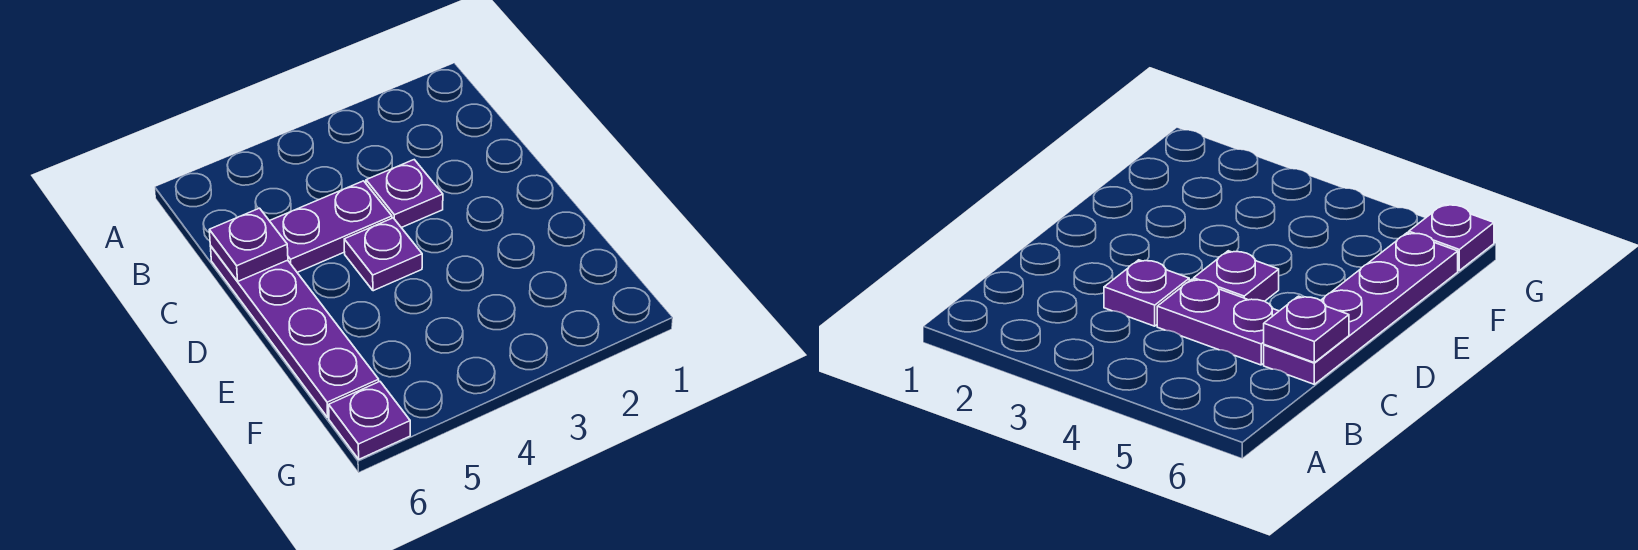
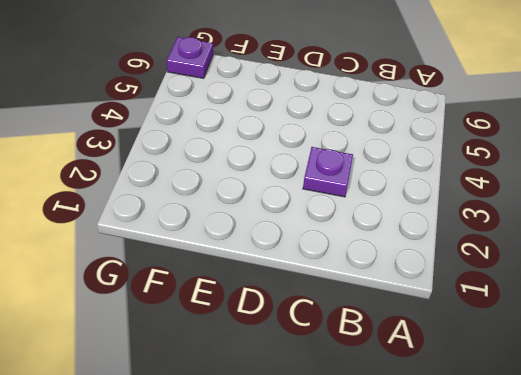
none -> purple 1x2 plate [270,181,392,272]
none -> purple 1x4 plate [210,246,379,417]

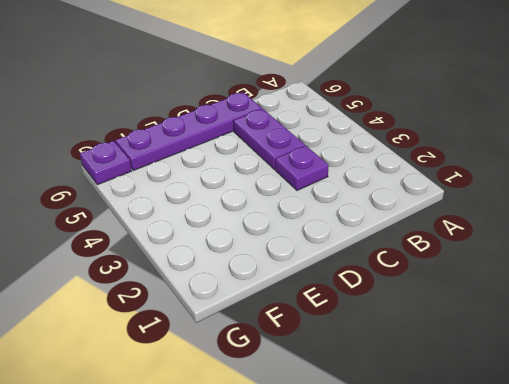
none -> purple 1x1 plate [344,218,422,291]
none -> purple 1x1 plate [209,208,288,281]

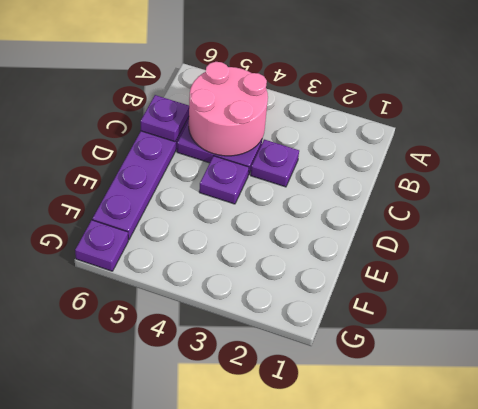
pink 2x2 round brick [189,62,268,156] -> none

